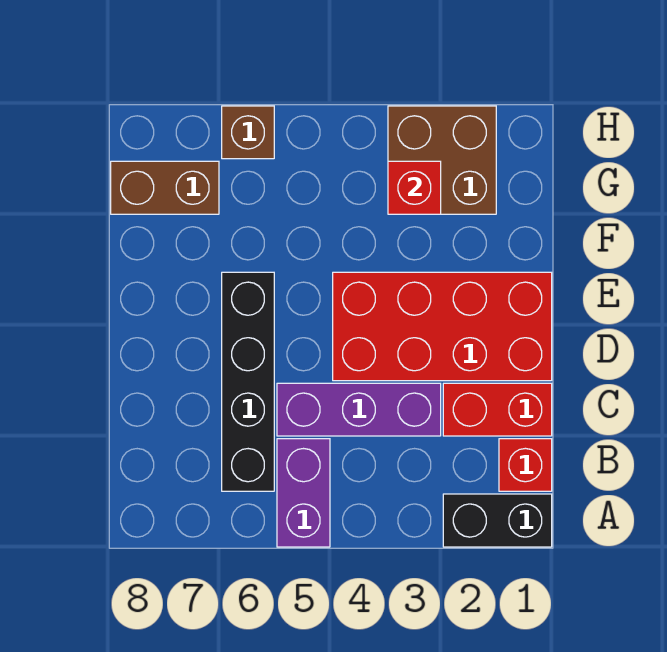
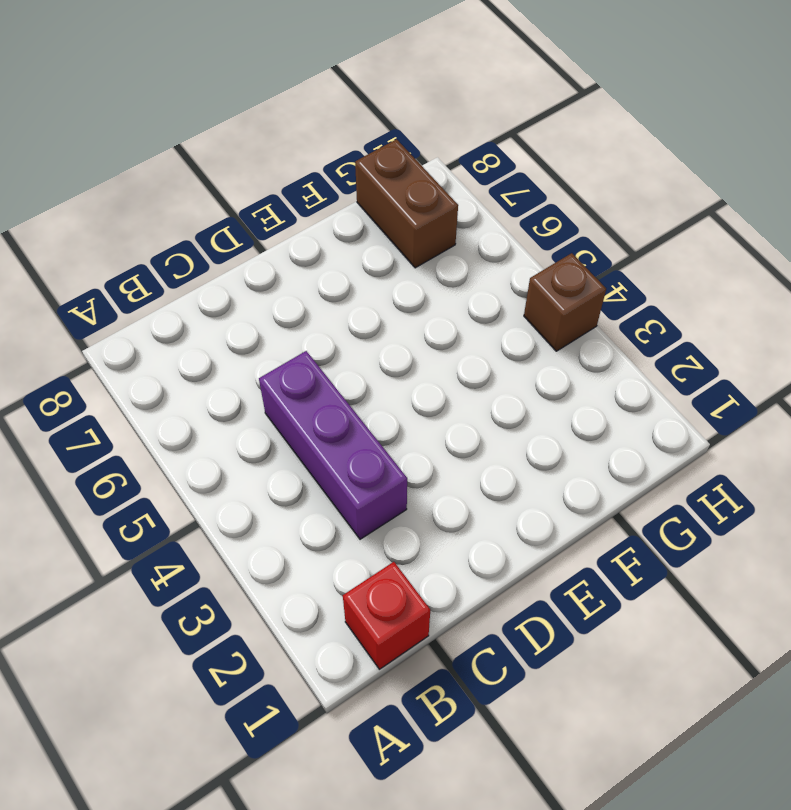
brown 1x1 brick [524,253,606,351] -> brown 1x1 brick moved to [222,106,274,159]
none -> black 1x2 brick [443,494,552,547]
none -> purple 1x2 brick [277,439,330,547]

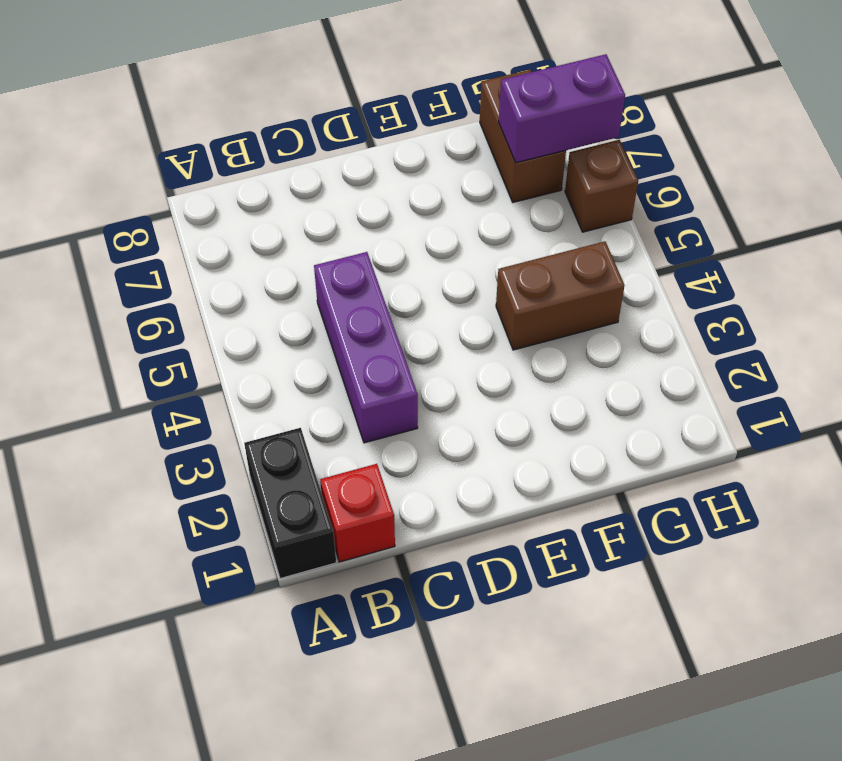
brown 1x2 brick [496,241,625,350] -> none
purple 1x2 brick [499,54,625,163] -> purple 1x2 brick moved to [277,439,330,547]
none -> black 1x4 brick [222,272,274,491]
none -> red 1x2 brick [443,383,552,436]

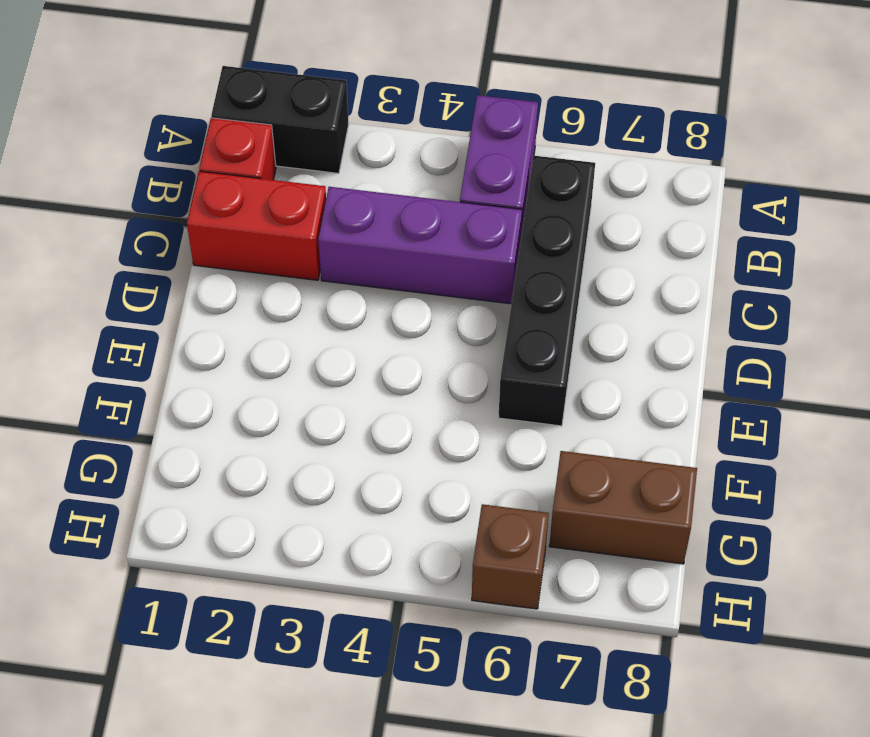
none -> red 2x4 brick [333,272,552,381]
none -> brown 2x2 brick [388,106,496,214]

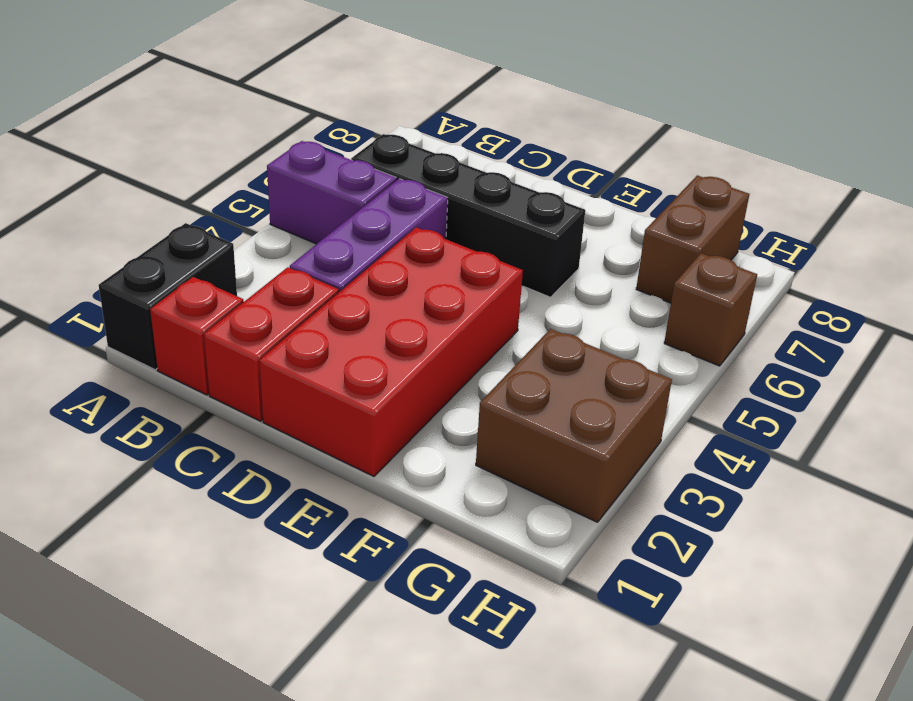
none -> red 1x1 brick [388,161,441,214]

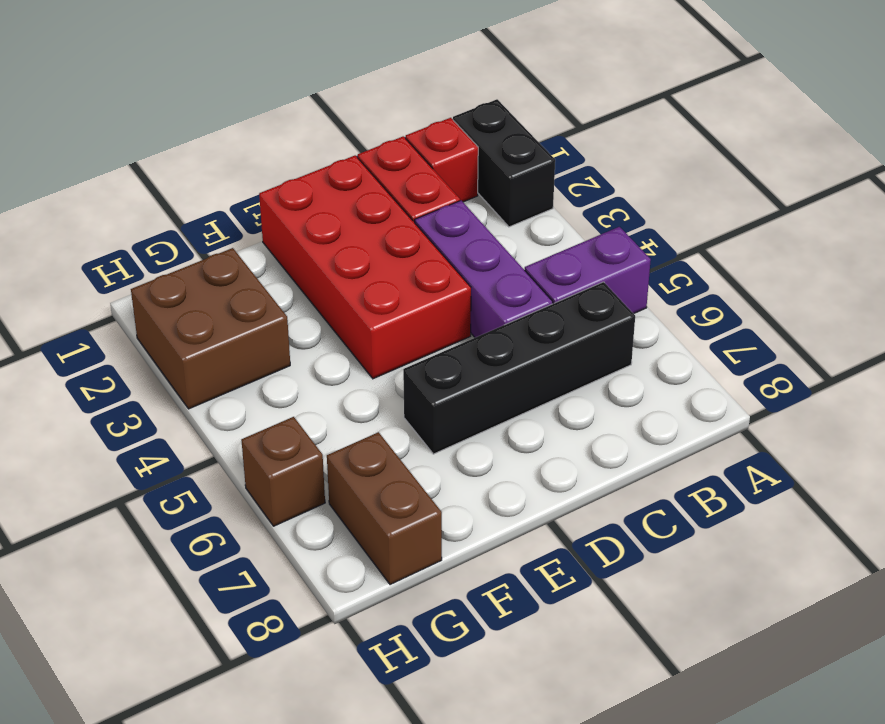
none -> red 1x1 brick [388,161,441,214]

